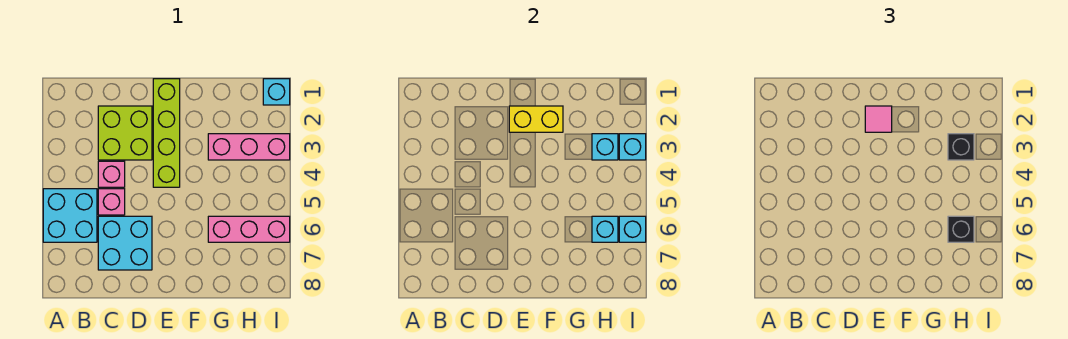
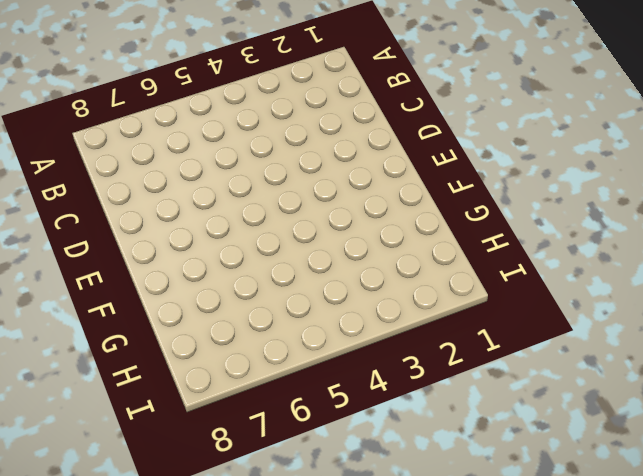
none -> cyan 2x2 brick [43,189,97,242]
none -> lime 2x2 brick [98,106,152,160]
none -> pink 1x1 brick [98,161,125,187]

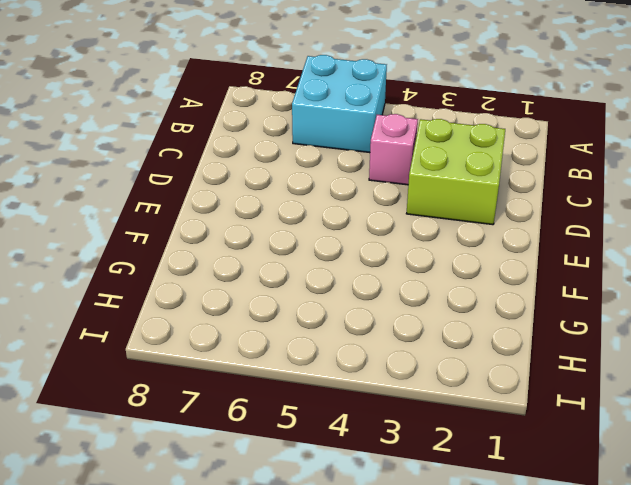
none -> pink 1x1 brick [98,189,125,215]
none -> cyan 2x2 brick [98,216,152,270]
none -> lime 1x4 brick [153,79,180,187]

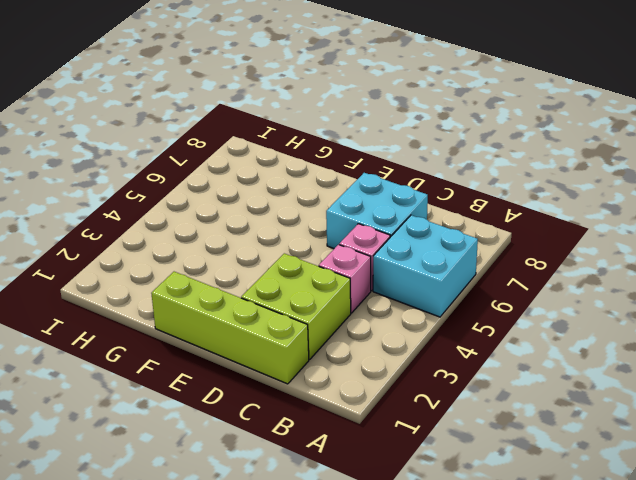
lime 1x4 brick [151,272,309,384] -> lime 1x4 brick turned to [153,79,180,187]
none -> pink 1x3 brick [208,134,290,160]
none -> pink 1x3 brick [208,216,290,242]
none -> cyan 1x1 brick [263,79,290,105]

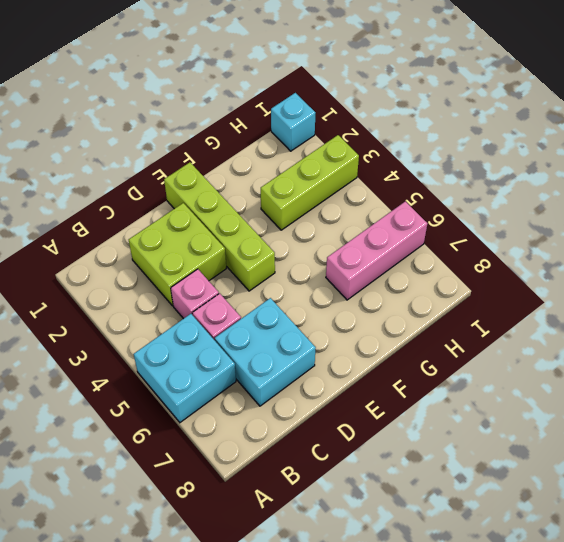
lime 1x3 brick [261,135,359,230] -> pink 1x3 brick [208,134,290,160]
none -> yellow 1x2 brick [509,106,563,132]
none -> cyan 1x1 brick [592,134,618,160]
none -> cyan 1x1 brick [592,216,618,242]

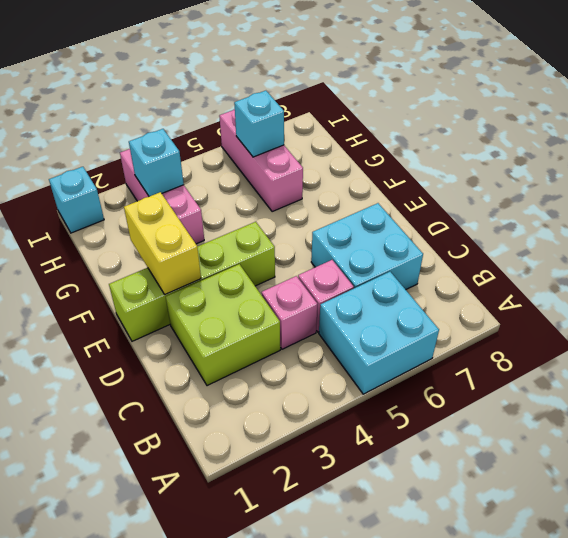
none -> cyan 1x1 brick [619,134,646,160]
none -> cyan 1x1 brick [619,216,646,242]
none -> pink 1x1 tile [865,106,892,132]

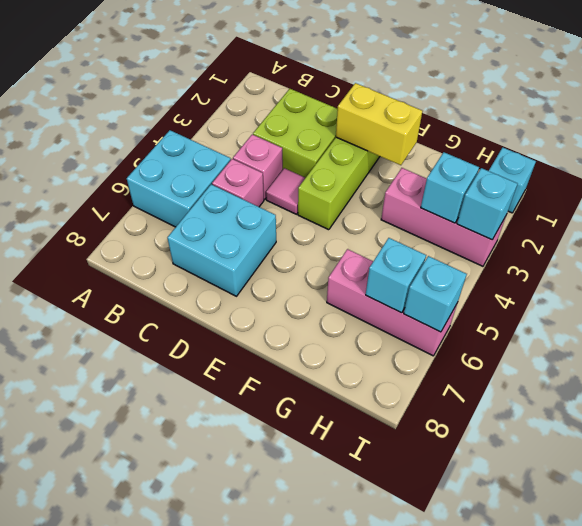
pink 1x1 tile [266,168,305,214] -> pink 1x1 tile moved to [865,106,892,132]
none -> black 1x1 brick [948,134,974,160]
none -> black 1x1 brick [948,216,974,242]

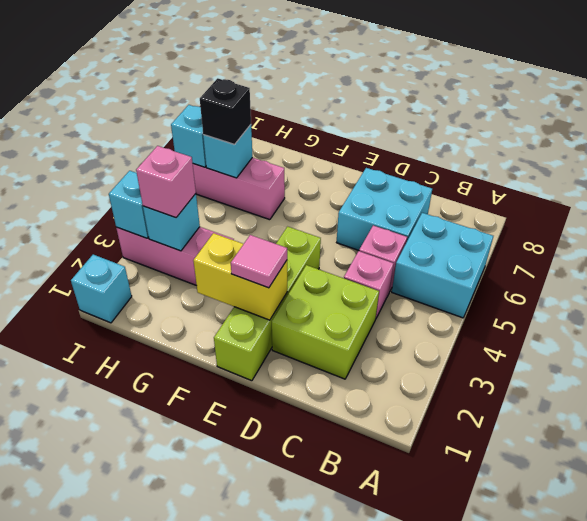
pink 1x1 brick [136,146,196,218] -> black 1x1 brick [948,134,974,160]

